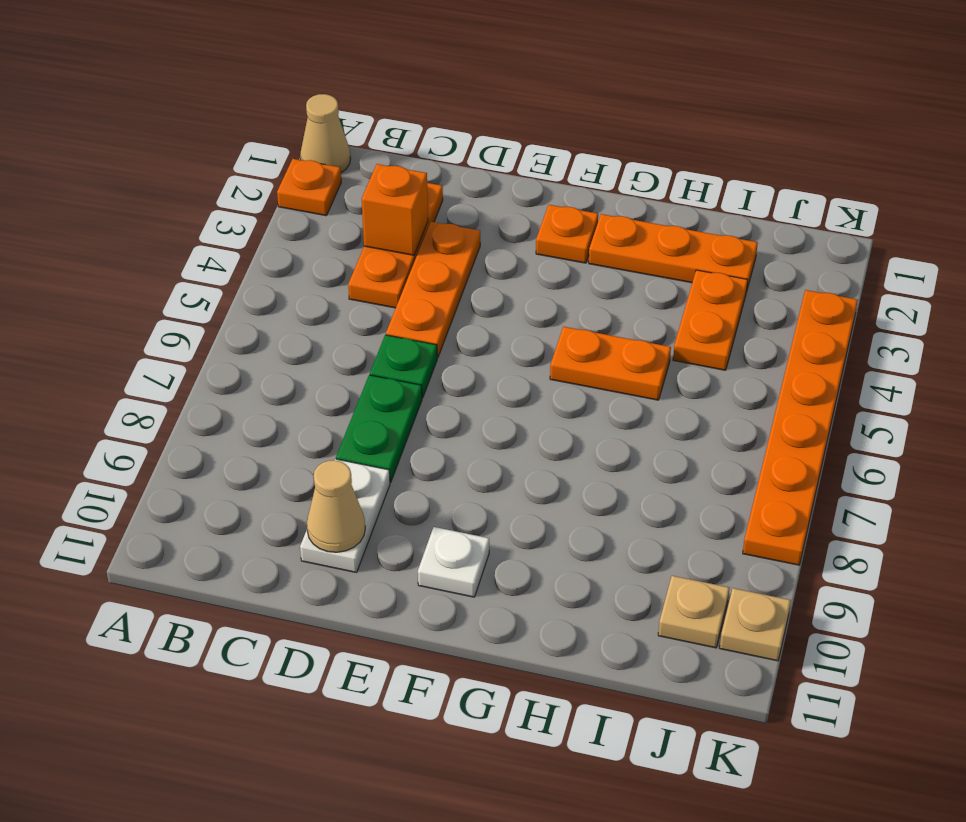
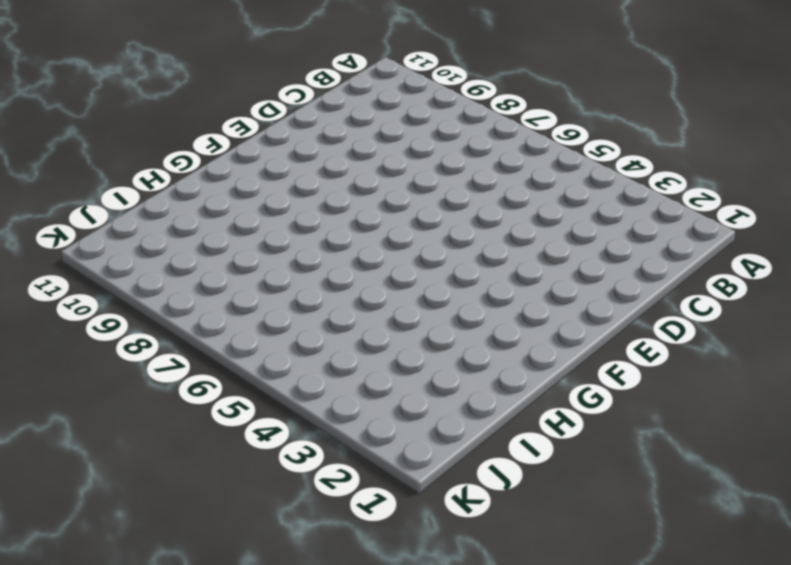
none -> tan 1x1 cone [300,94,350,173]
none -> orange 1x1 plate [277,159,341,216]
none -> orange 1x3 plate [348,183,443,308]

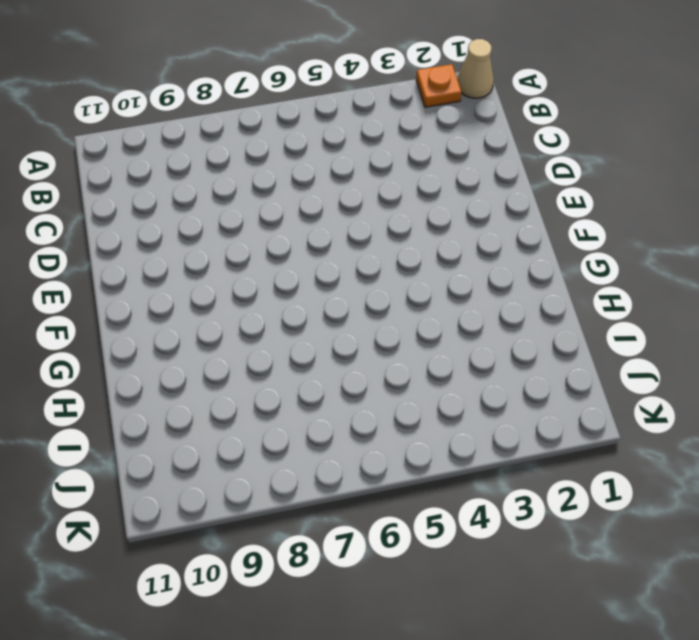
none -> orange 1x3 plate [348,183,443,308]
none -> orange 1x3 plate [386,222,480,358]
none -> green 1x1 plate [370,335,437,398]

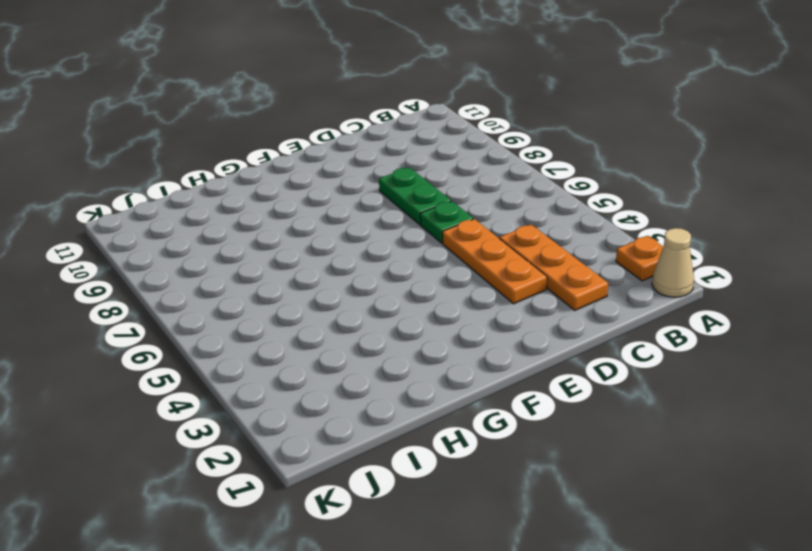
none -> white 1x2 plate [300,459,390,573]
none -> orange 1x1 plate [536,205,598,263]
none -> white 1x1 plate [418,527,489,597]

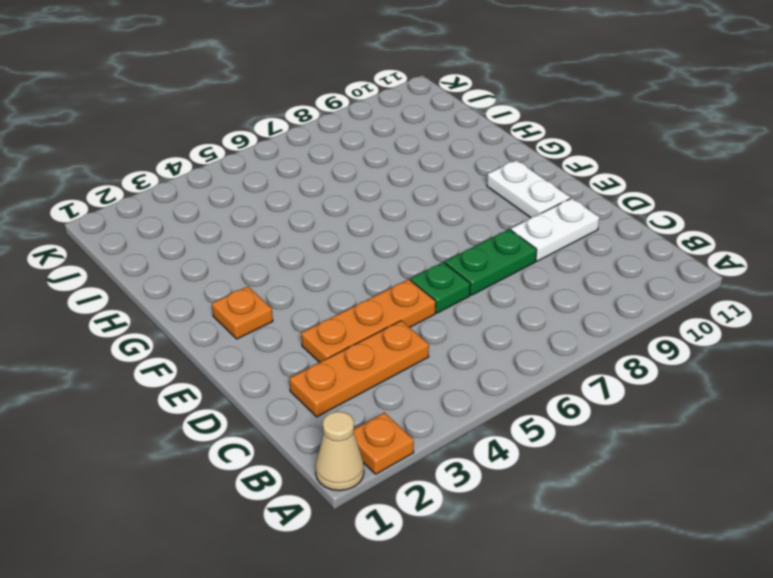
white 1x2 plate [487,160,570,218] -> white 1x1 plate [418,527,489,597]
none -> orange 1x3 plate [589,214,758,292]
none -> orange 1x2 plate [550,327,671,400]
none -> orange 1x2 plate [673,270,748,370]

